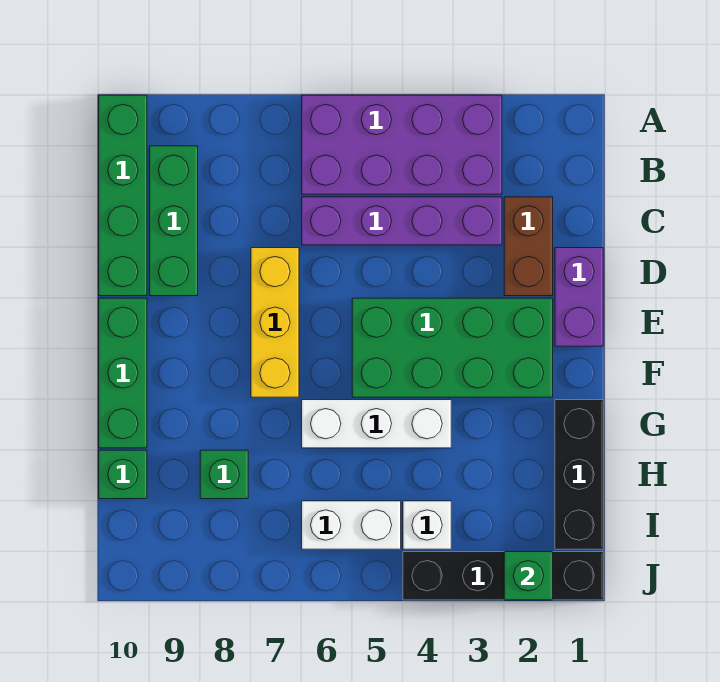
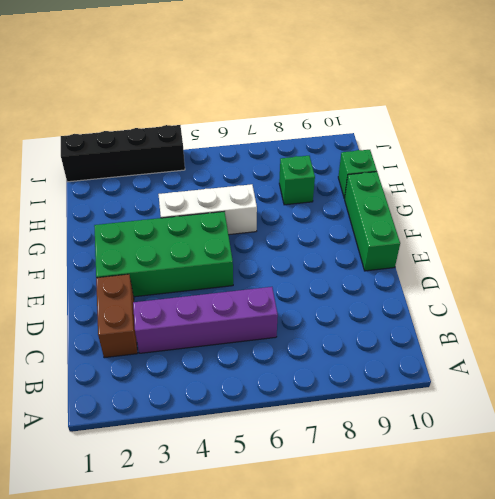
none -> purple 2x4 brick [302,95,502,194]
none -> green 1x4 brick [99,95,147,296]
none -> green 1x3 brick [150,146,198,296]

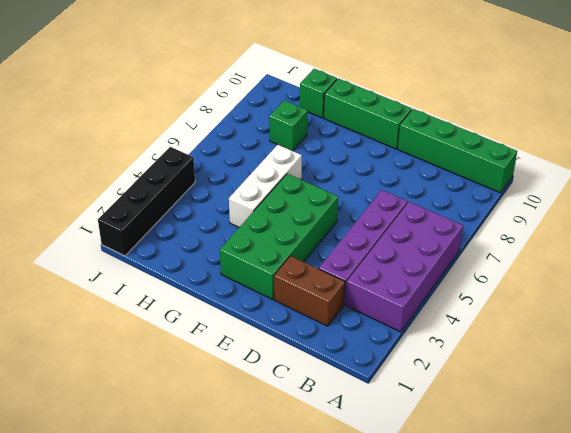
none -> green 1x3 brick [150,146,198,296]
none -> purple 1x2 brick [555,248,603,346]
none -> yellow 1x3 brick [251,248,299,397]

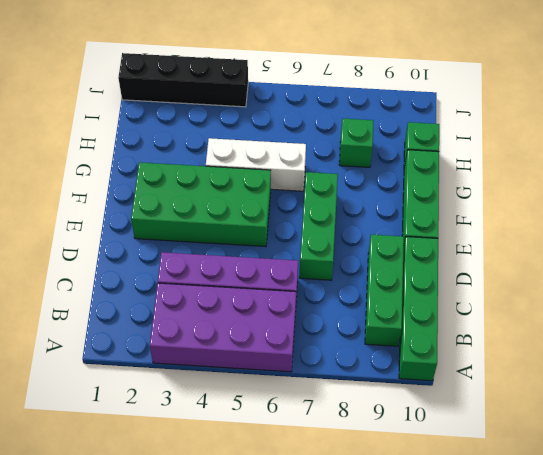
green 1x3 brick [299,172,338,280] -> yellow 1x3 brick [251,248,299,397]
none -> brown 1x2 brick [504,197,553,296]
none -> purple 1x2 brick [555,248,603,346]
none -> black 1x3 brick [555,400,603,549]

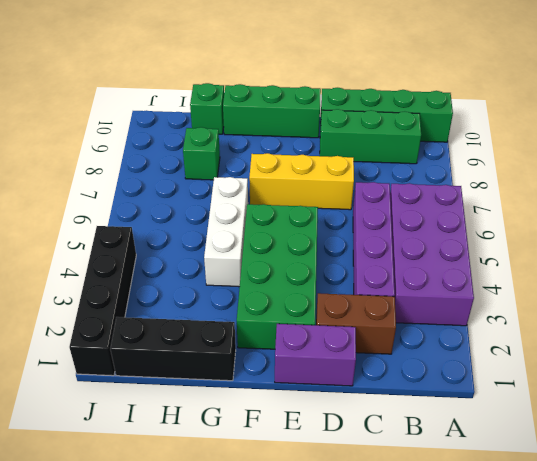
none -> white 1x1 brick [403,501,451,549]
none -> white 1x2 brick [302,501,401,549]
none -> green 1x1 brick [504,552,553,600]

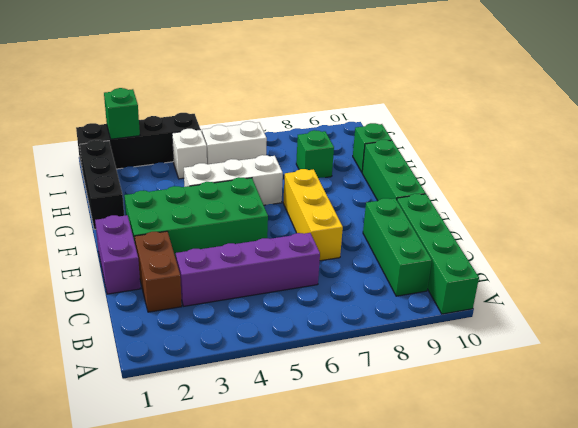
none -> purple 2x4 brick [302,95,502,194]

